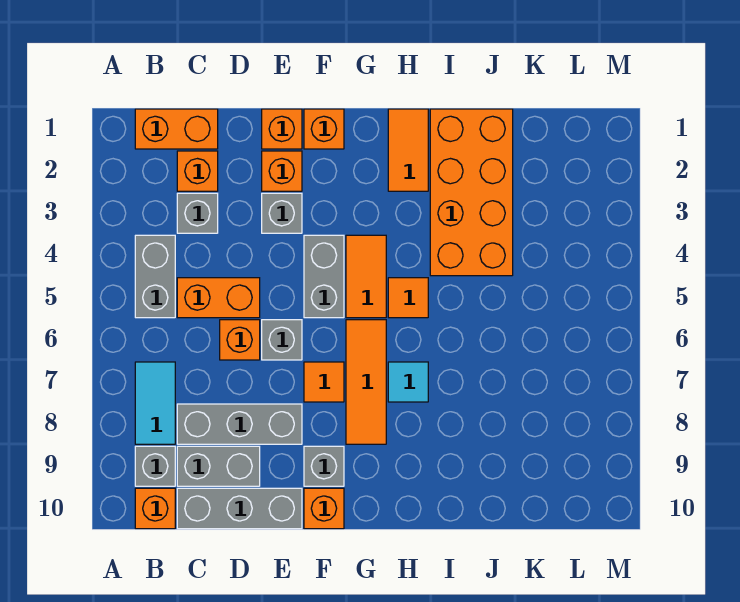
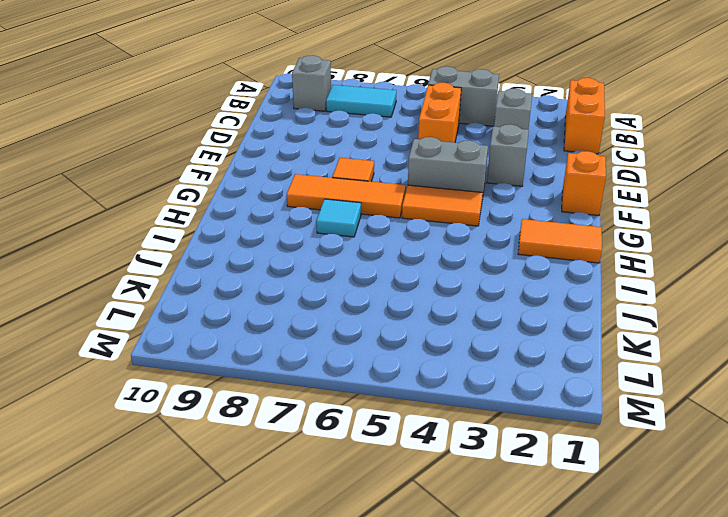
none -> orange 1x1 brick [135,488,175,529]
none -> orange 1x1 brick [177,151,218,191]
none -> grey 1x3 brick [177,404,302,444]

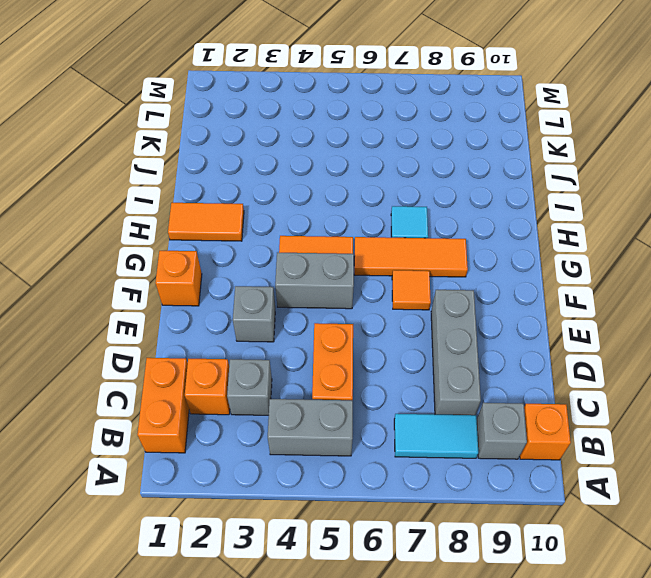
none -> grey 1x2 brick [177,446,260,486]
none -> grey 1x3 brick [177,488,302,529]
none -> orange 1x1 brick [220,320,260,360]

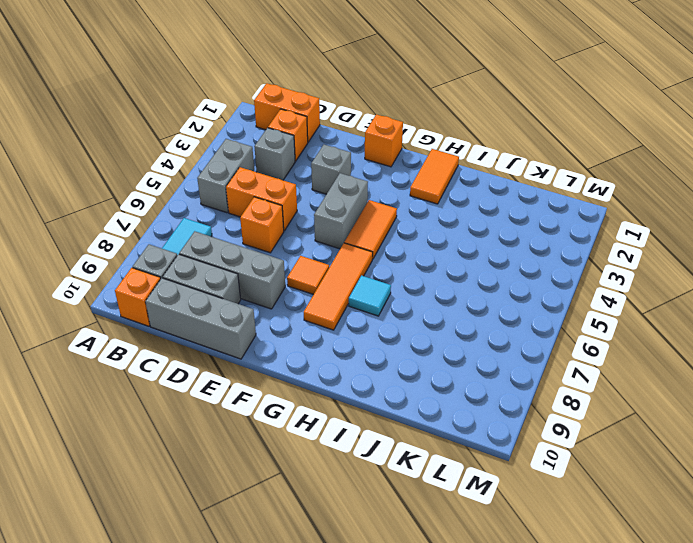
none -> orange 1x1 brick [262,109,302,149]
none -> orange 1x1 brick [262,151,302,191]
none -> grey 1x1 brick [262,320,302,360]

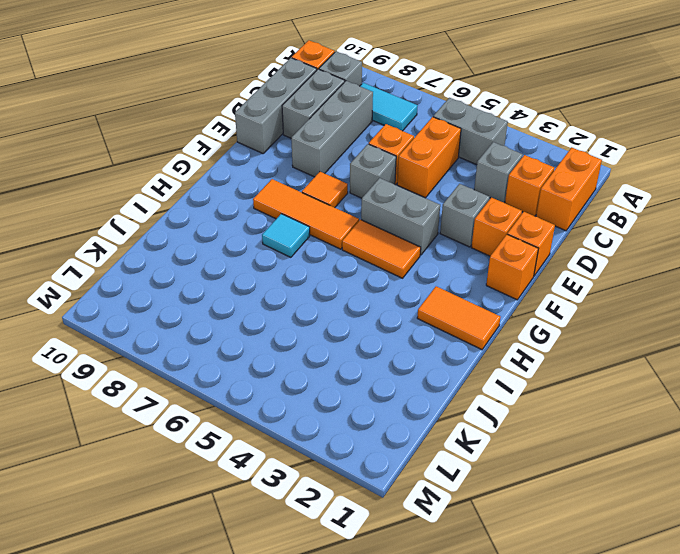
none -> grey 1x1 brick [304,446,344,486]
none -> orange 1x1 brick [304,488,344,529]
none -> orange 1x1 tile [388,278,428,318]

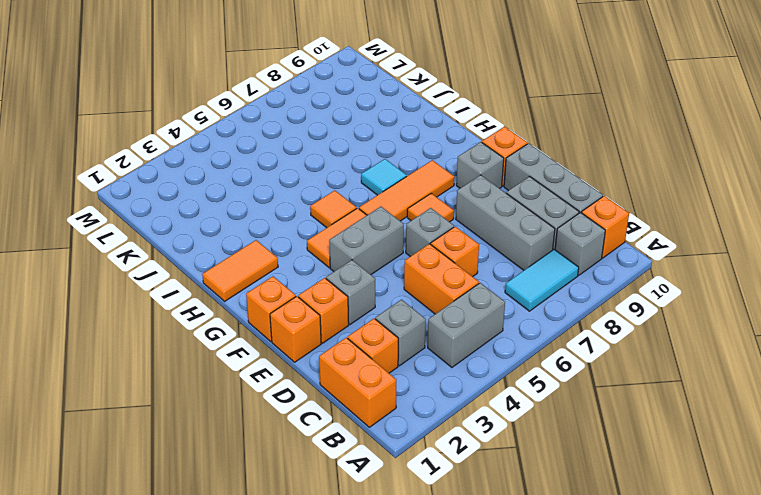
none -> orange 2x4 brick [430,109,513,276]

